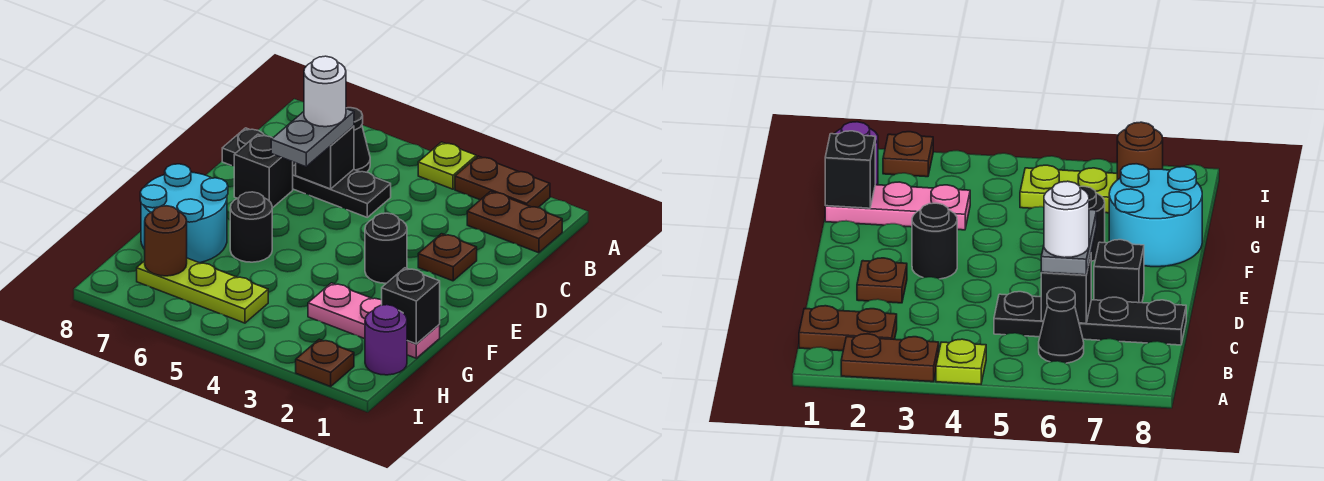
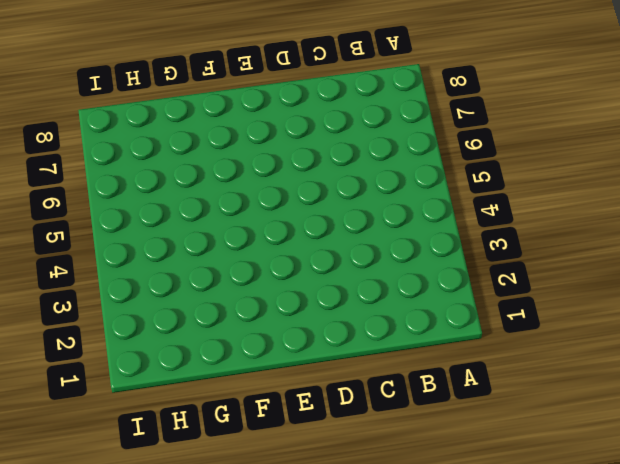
none -> brown 1x2 plate [455,156,550,208]
none -> lime 1x1 plate [418,142,476,189]
none -> brown 1x2 plate [467,191,562,253]

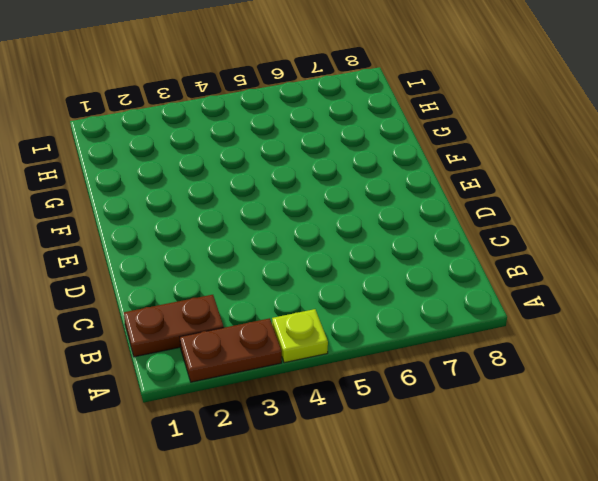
none -> black 1x1 cone [346,108,370,172]
none -> black 1x4 plate [222,128,391,217]
none -> brown 1x1 plate [418,234,477,281]

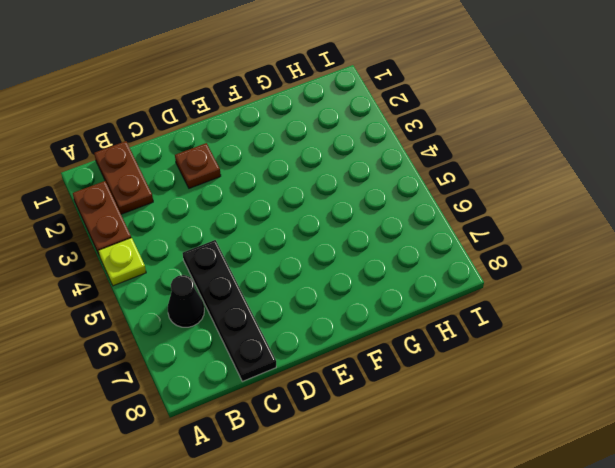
none -> black 1x1 brick [234,134,293,208]
none -> black 1x1 round brick [365,213,407,283]
none -> black 1x1 round brick [230,192,272,262]

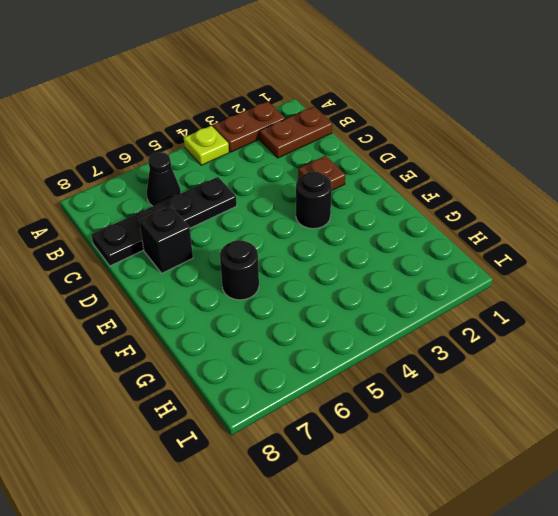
none -> cyan 2x2 round brick [140,164,228,263]
none -> pink 1x3 plate [308,283,440,358]
none -> purple 1x1 round brick [365,305,407,375]

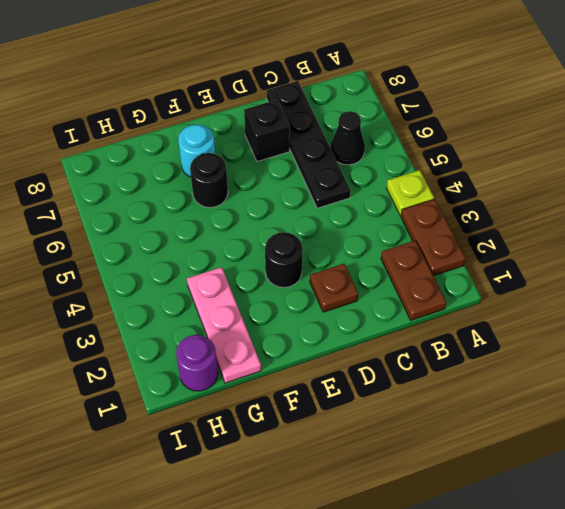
cyan 1x1 round brick [178,124,215,177] -> cyan 2x2 round brick [140,164,228,263]
none -> lime 1x3 plate [137,258,268,323]
none -> brown 1x1 plate [296,339,354,386]
none -> black 1x1 brick [296,126,354,189]

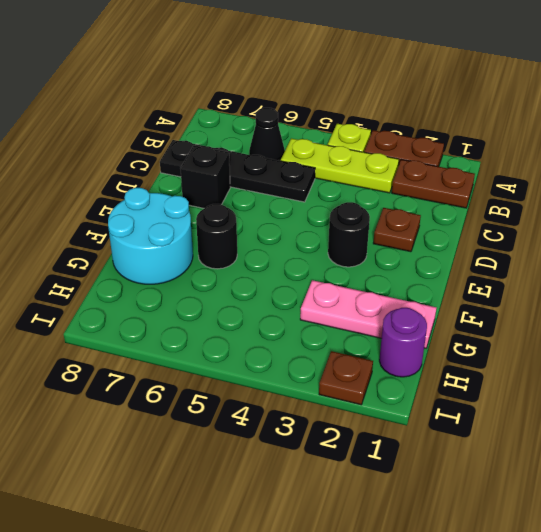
lime 1x3 plate [281,138,399,193] -> lime 1x3 plate moved to [137,258,268,323]
none -> black 1x1 brick [296,126,354,189]
none -> black 1x1 brick [382,268,440,344]
none -> brown 1x1 round brick [145,206,187,276]

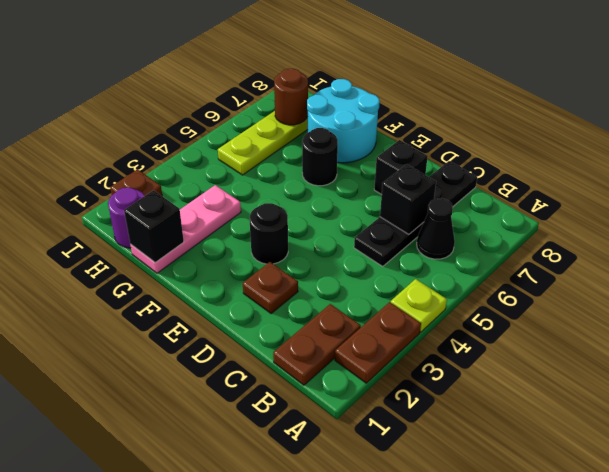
none -> grey 1x2 plate [271,109,354,167]
none -> white 1x1 round brick [304,56,346,127]

